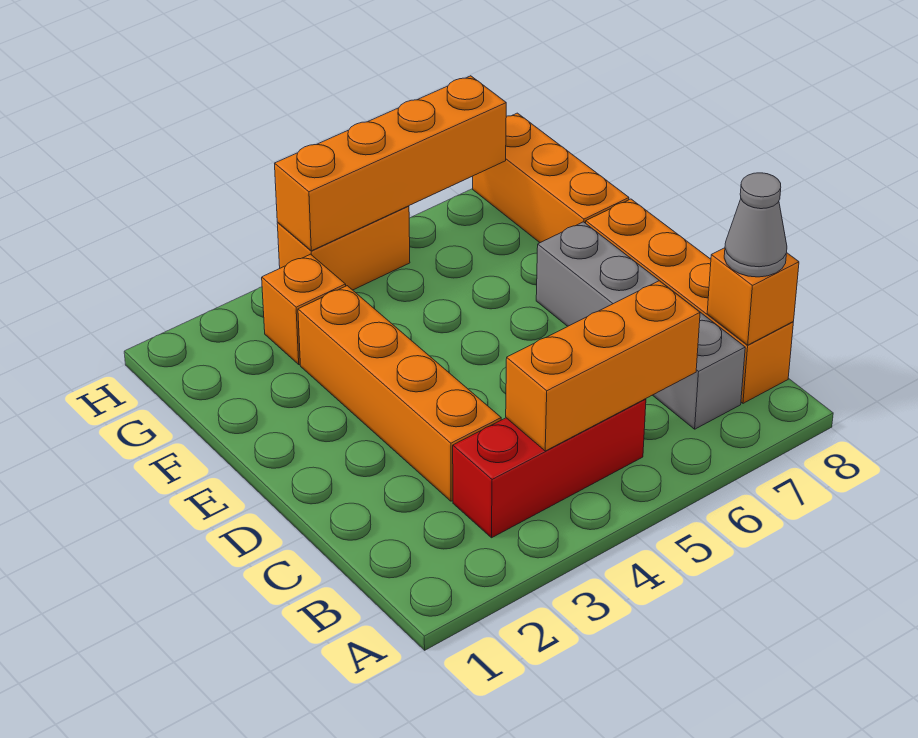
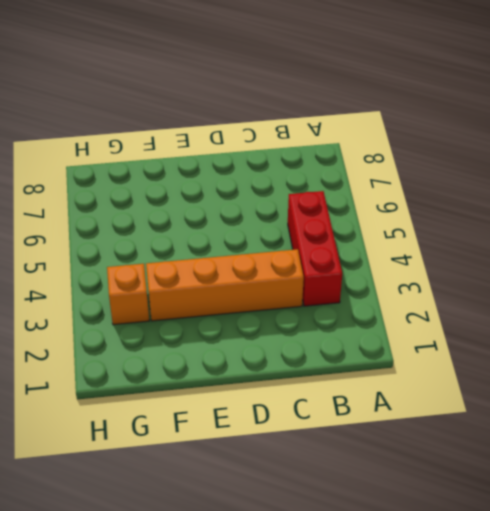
none -> grey 1x4 brick [536,222,745,429]
none -> orange 1x4 brick [586,199,793,403]

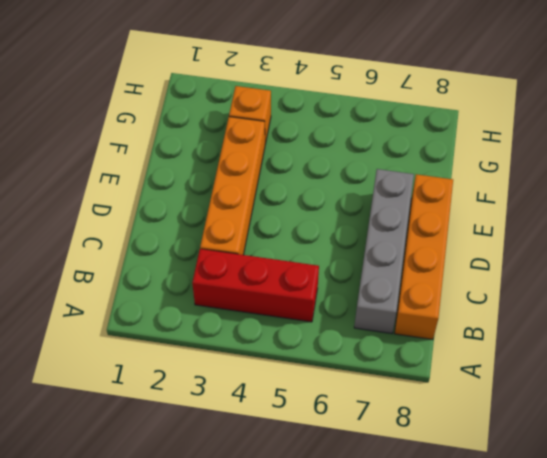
none -> orange 1x3 brick [473,113,629,243]
none -> orange 1x2 brick [277,206,410,290]

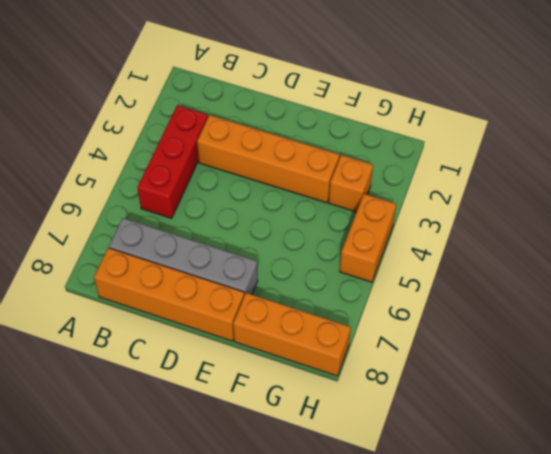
none -> orange 1x3 brick [506,281,700,451]
none -> orange 1x1 brick [707,248,799,345]

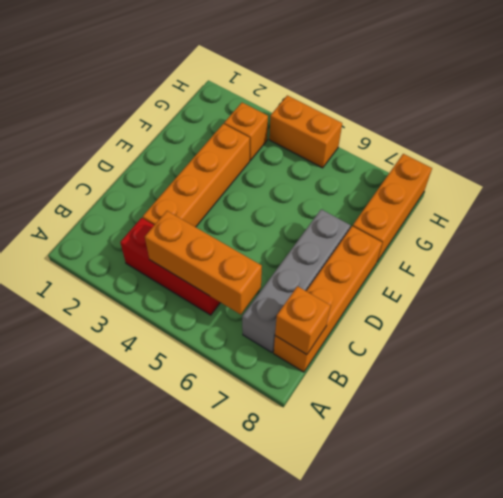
none -> orange 1x4 brick [275,76,506,251]
none -> grey 1x1 cone [724,173,787,277]

